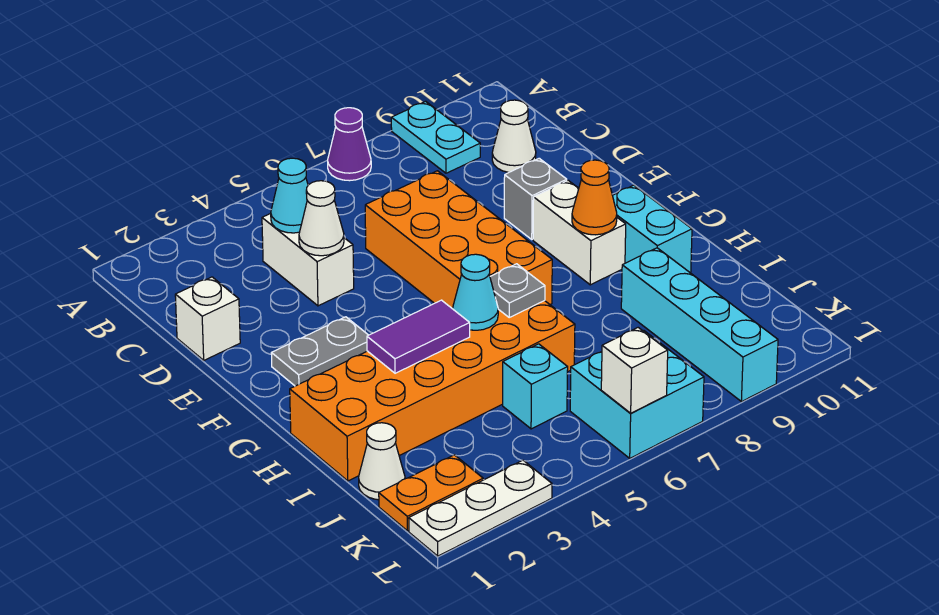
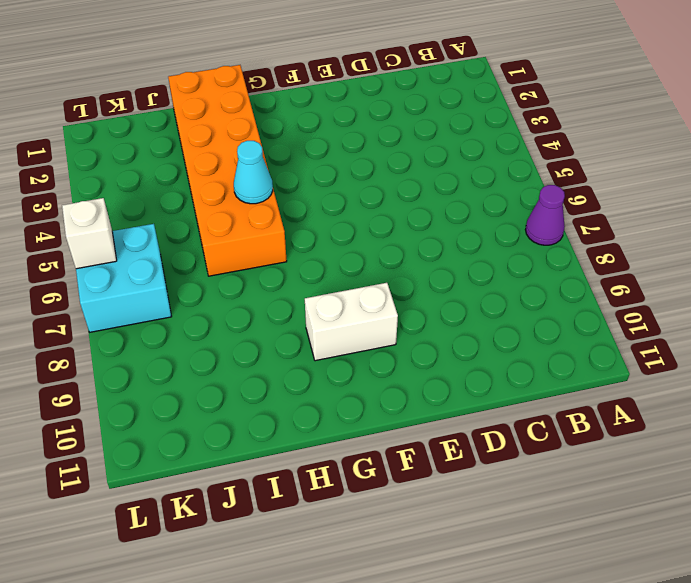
none -> cyan 1x2 plate [391,101,480,173]
none -> white 1x2 brick [262,213,354,306]
none -> white 1x1 cone [492,100,536,172]

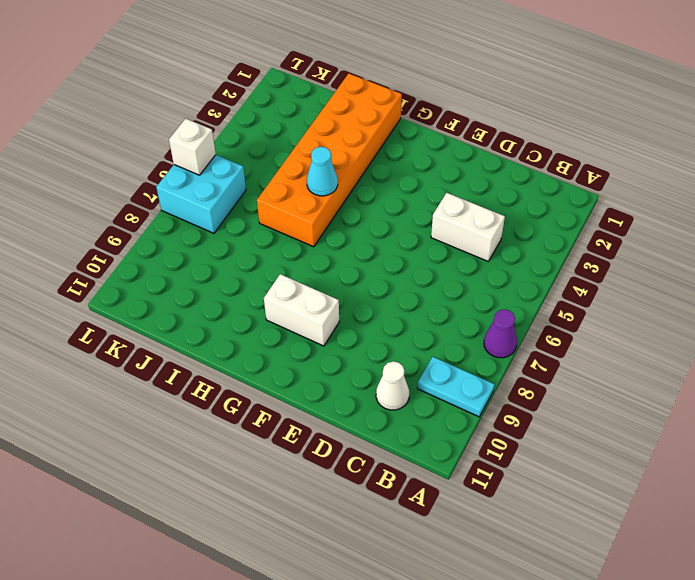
none -> white 1x1 brick [175,277,240,360]
none -> orange 2x4 brick [365,171,552,309]
none -> grey 1x1 brick [504,158,567,239]

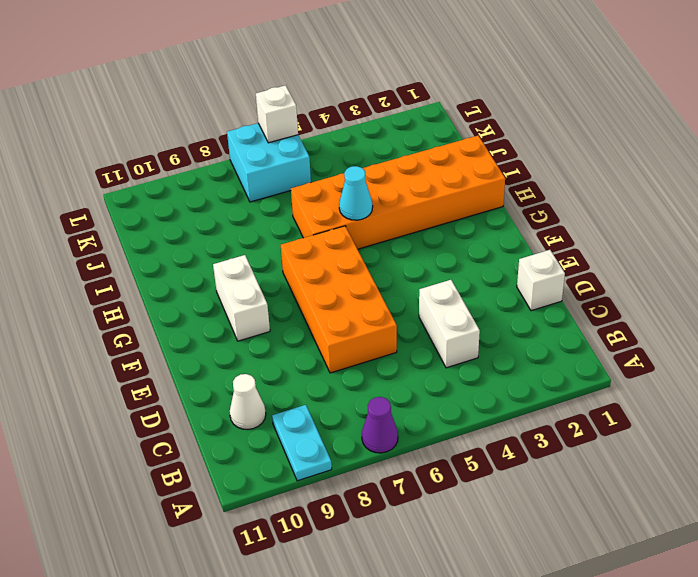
none -> grey 1x1 brick [504,158,567,239]
none -> grey 1x2 plate [271,317,368,386]
none -> cyan 1x2 brick [613,185,692,273]

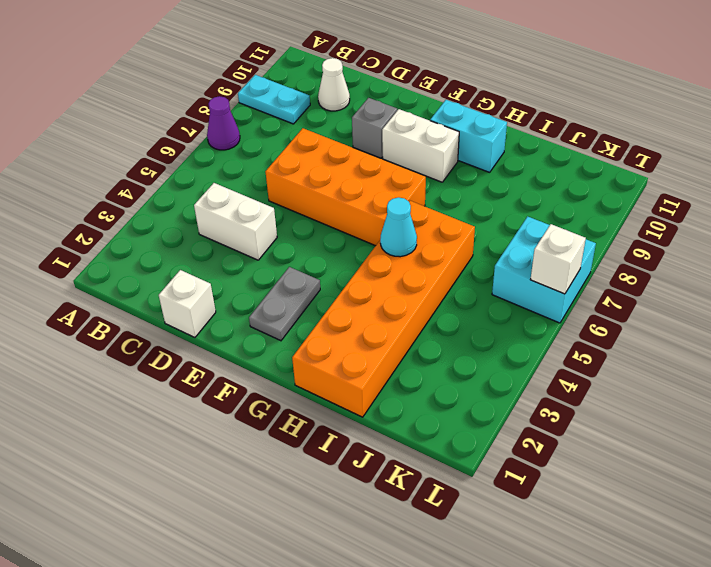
none -> cyan 1x4 brick [621,248,778,402]
none -> white 1x1 cone [359,423,405,500]
none -> cyan 1x1 brick [503,344,568,429]

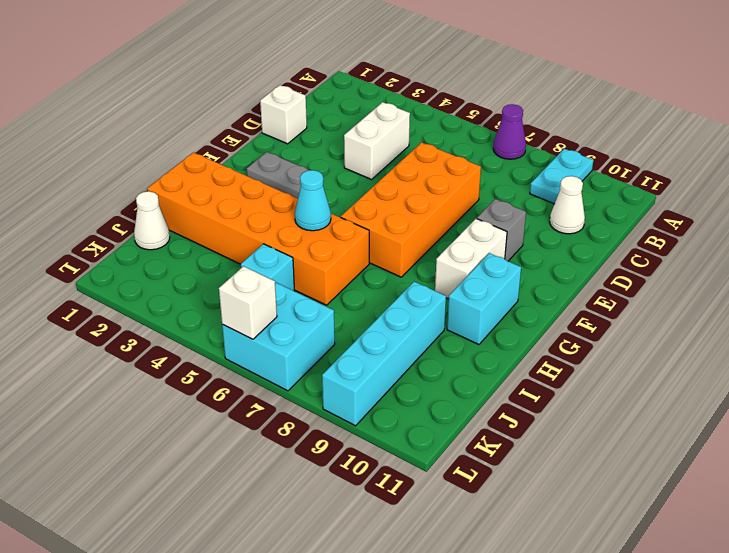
none -> orange 1x2 plate [379,455,483,531]
none -> white 1x3 plate [409,460,552,556]
none -> cyan 1x1 cone [271,158,308,233]

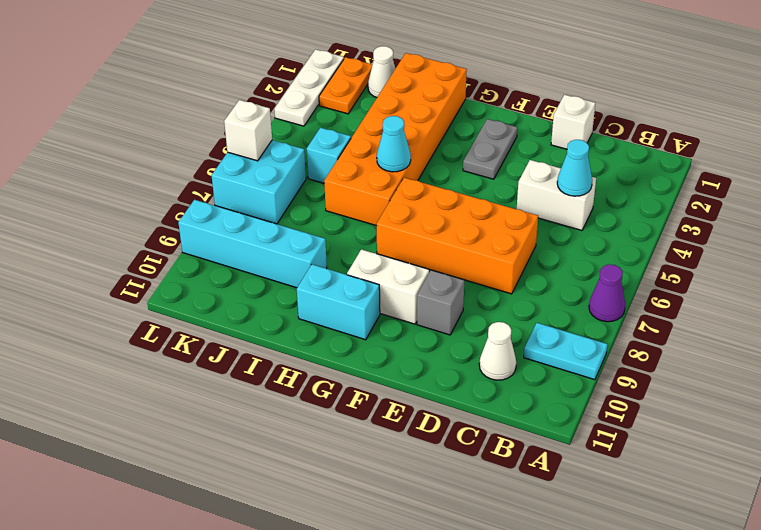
none -> white 1x1 cone [299,181,344,256]
none -> orange 1x1 cone [572,160,617,235]
none -> purple 1x2 tile [367,300,470,373]

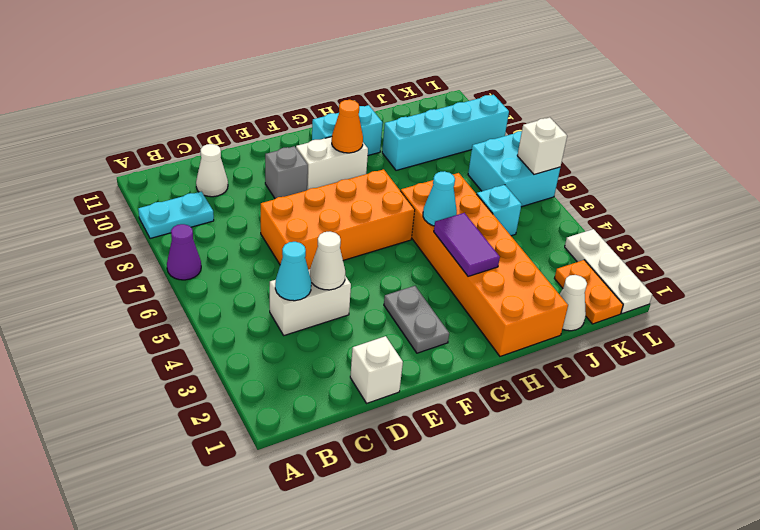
none -> grey 1x1 plate [490,264,545,317]

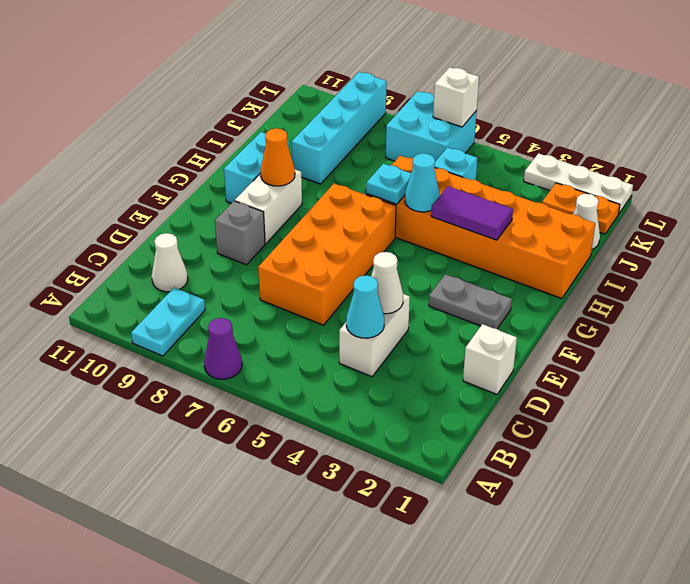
cyan 1x1 plate [366,164,411,204] -> grey 1x1 plate [490,264,545,317]

